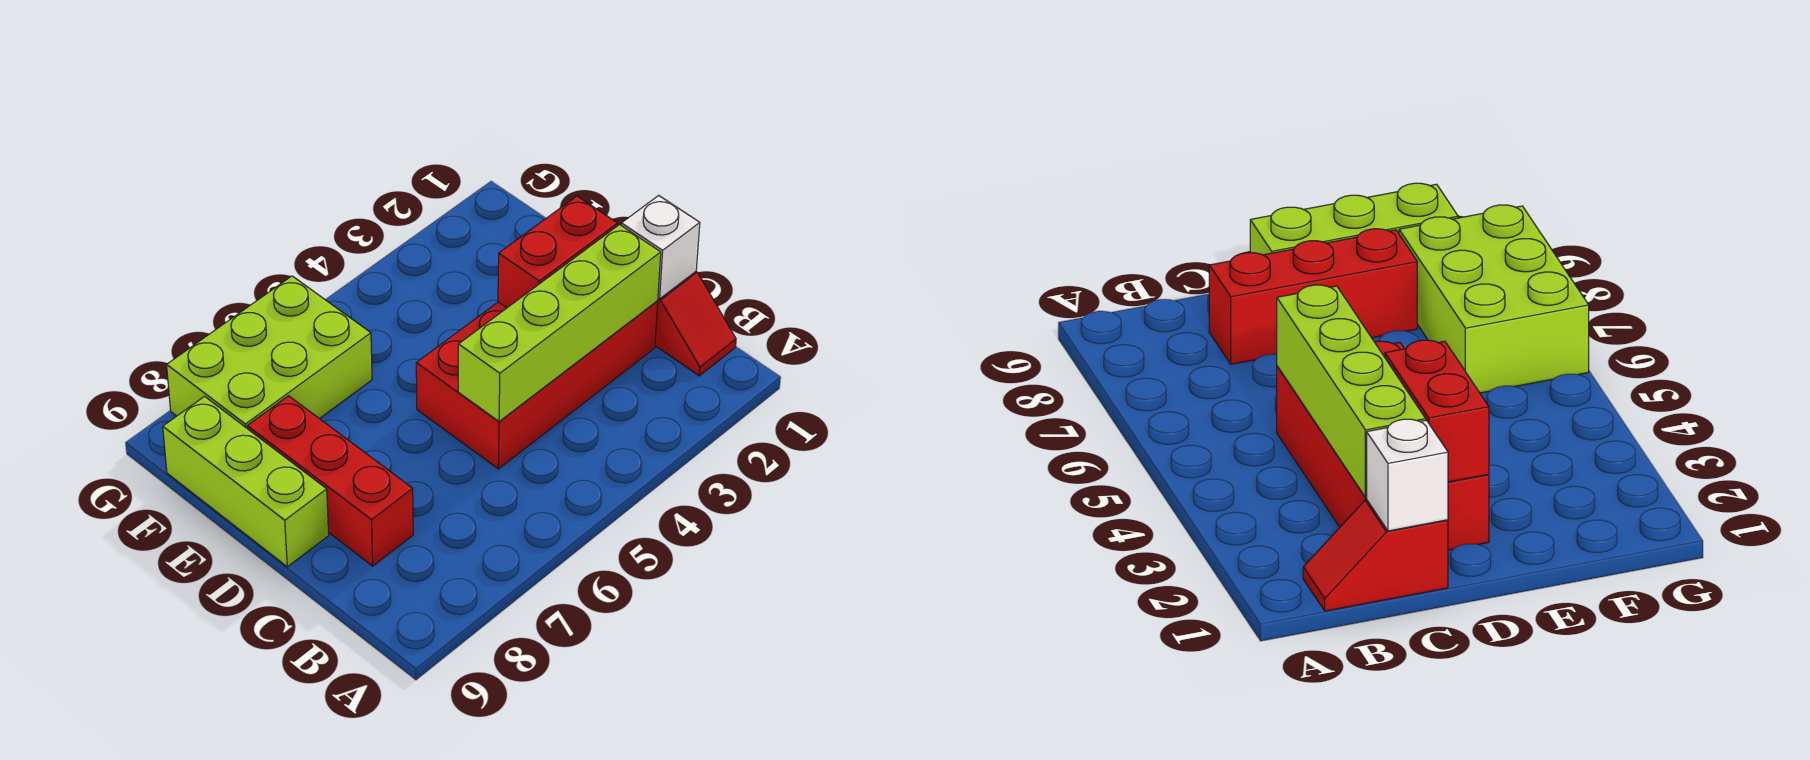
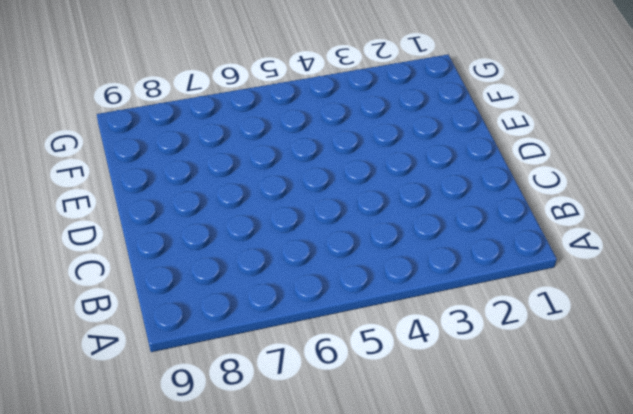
none -> red 1x2 slope [655,272,736,376]
none -> red 2x4 brick [416,301,658,469]

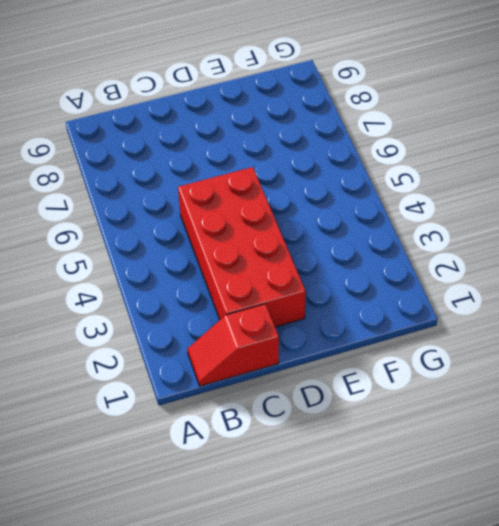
none -> red 1x3 brick [247,396,413,566]
none -> lime 1x3 brick [163,397,329,567]

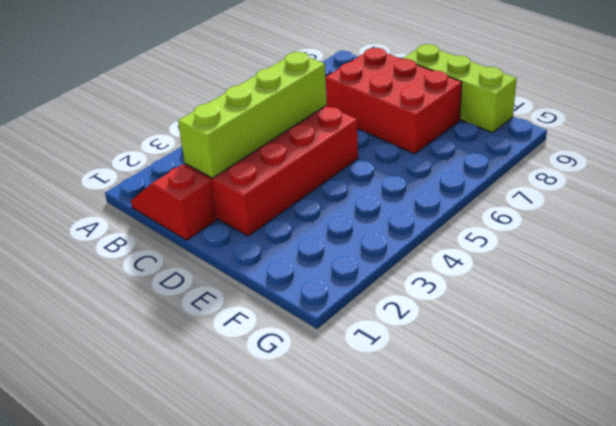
red 2x3 brick [326,48,462,154] -> red 1x3 brick [247,396,413,566]
none -> lime 2x3 brick [167,276,372,429]
none -> white 1x1 brick [621,195,700,299]

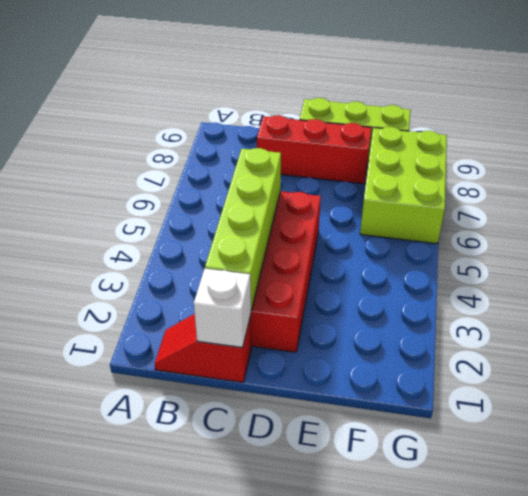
none -> red 1x2 brick [498,196,617,308]

